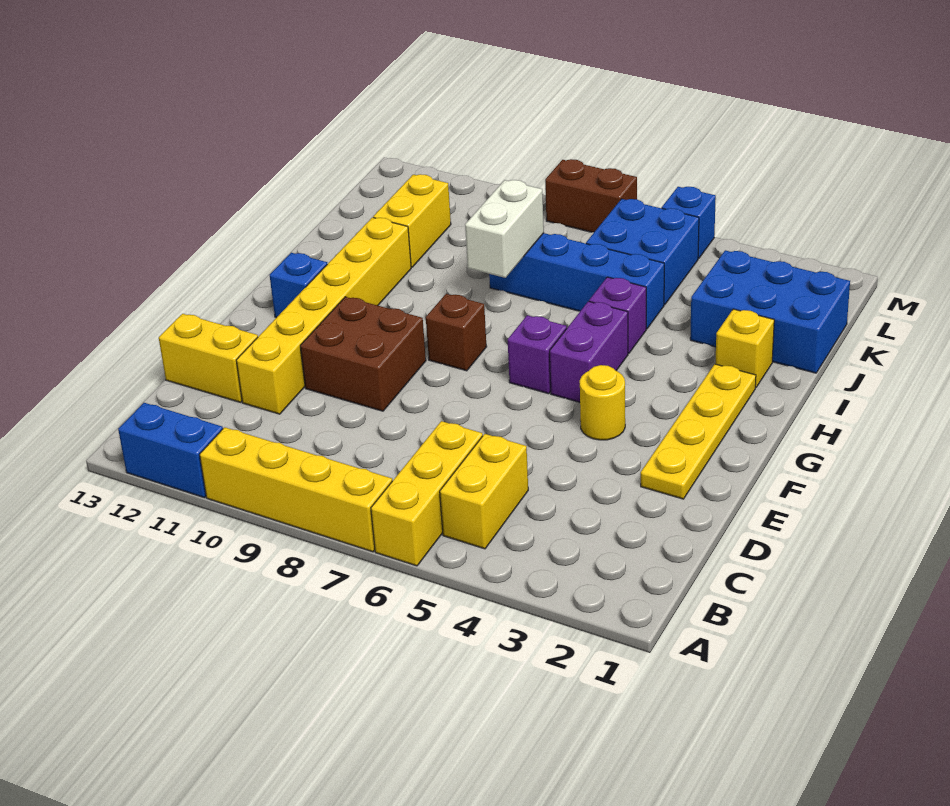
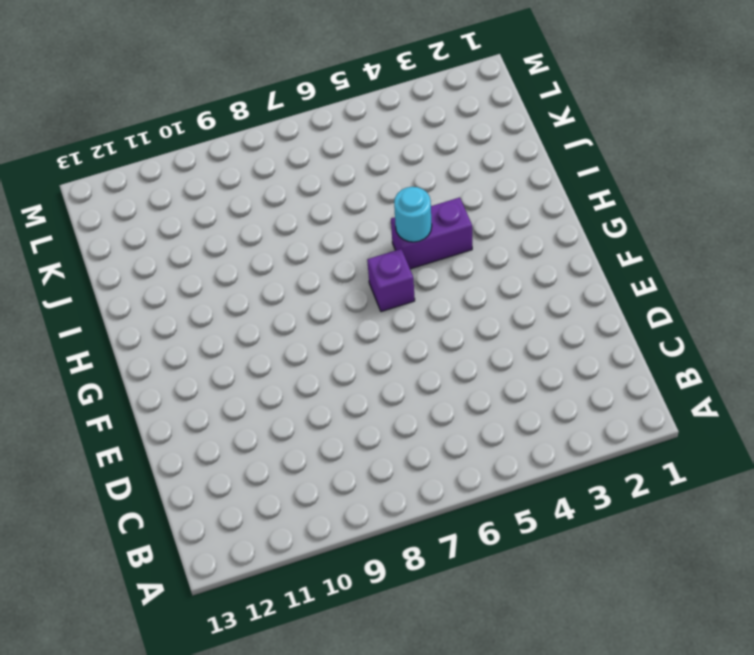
purple 1x2 brick [391,197,472,269] -> purple 1x2 brick turned to [550,301,628,402]
cyan 1x1 round brick [394,187,432,242] -> none
none -> yellow 1x3 brick [371,421,483,566]
none -> yellow 1x4 brick [200,427,392,552]
none -> blue 1x2 brick [118,403,223,498]

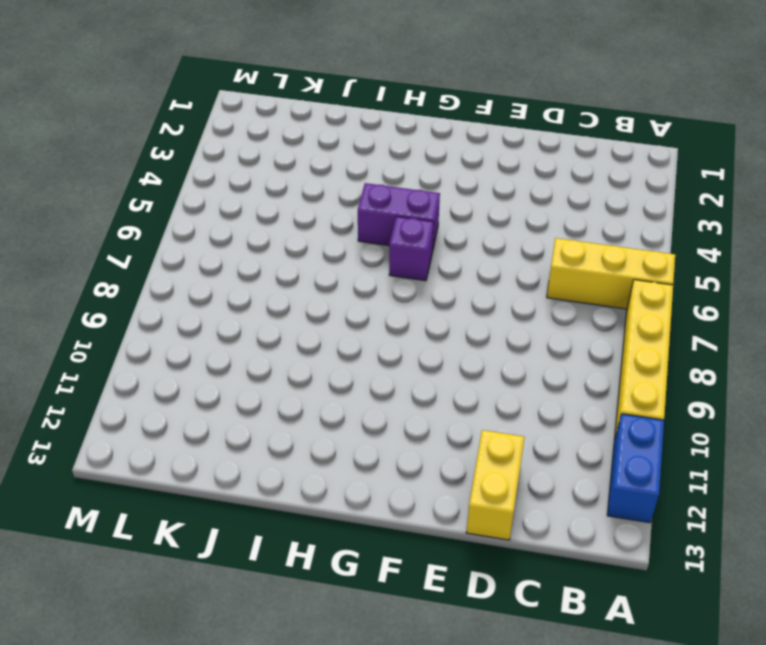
none -> yellow 1x2 brick [440,434,528,549]
none -> yellow 1x6 brick [236,217,411,414]
none -> yellow 1x4 plate [641,364,756,499]

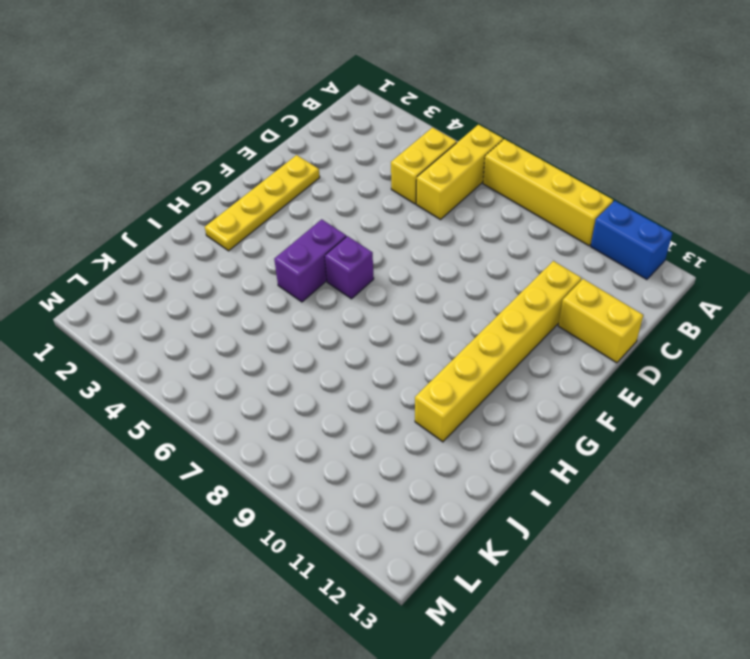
none -> brown 2x2 brick [300,297,426,411]
none -> yellow 1x1 round brick [580,365,625,440]
none -> brown 1x1 brick [426,294,487,371]

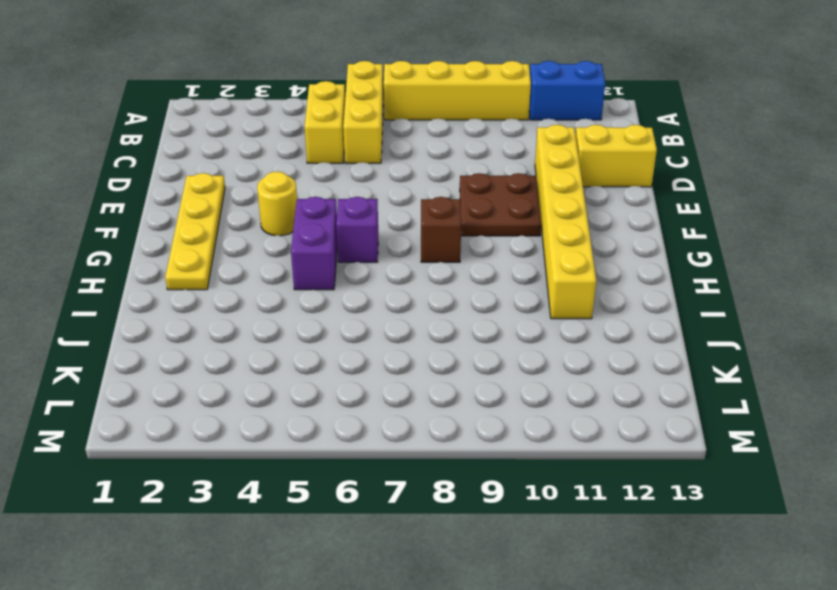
brown 2x2 plate [460,173,541,236] -> brown 2x2 brick [300,297,426,411]
none -> blue 1x1 brick [270,253,327,318]
none -> yellow 1x1 brick [715,309,774,388]
none -> purple 1x1 brick [589,277,646,354]

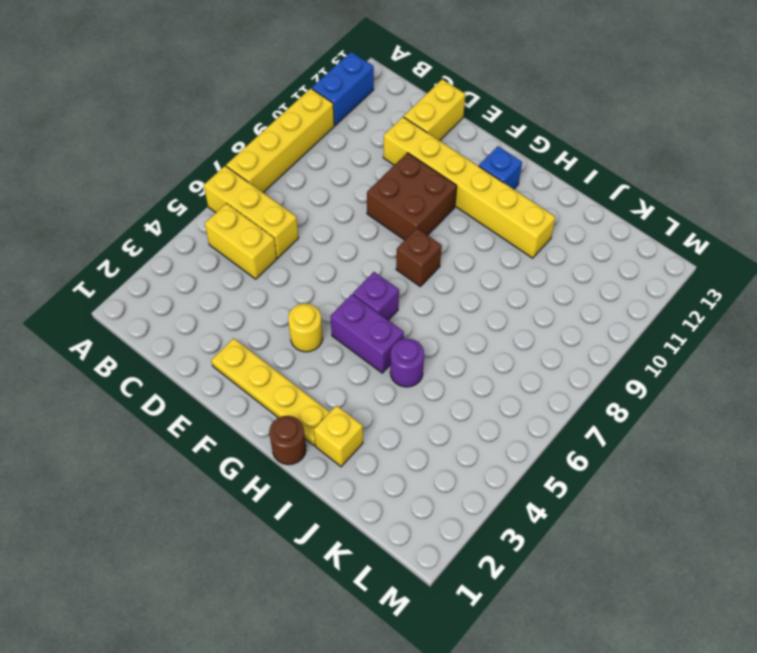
brown 1x1 round brick [269,416,306,465] -> none
purple 1x1 round brick [390,339,424,387] -> purple 1x1 brick [589,277,646,354]
none -> blue 2x3 brick [690,250,850,373]
none -> blue 1x4 brick [489,233,664,329]
none -> yellow 1x2 brick [373,174,451,267]

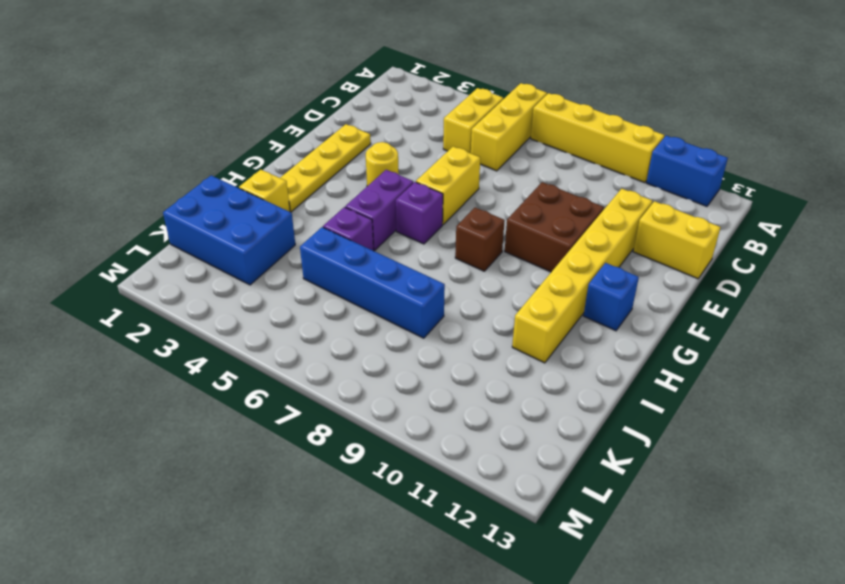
yellow 1x2 brick [416,147,480,224] -> yellow 1x2 brick moved to [373,174,451,267]
none -> blue 2x2 brick [586,199,699,305]
none -> blue 1x1 brick [662,187,716,259]
none -> brown 1x2 brick [545,159,637,232]

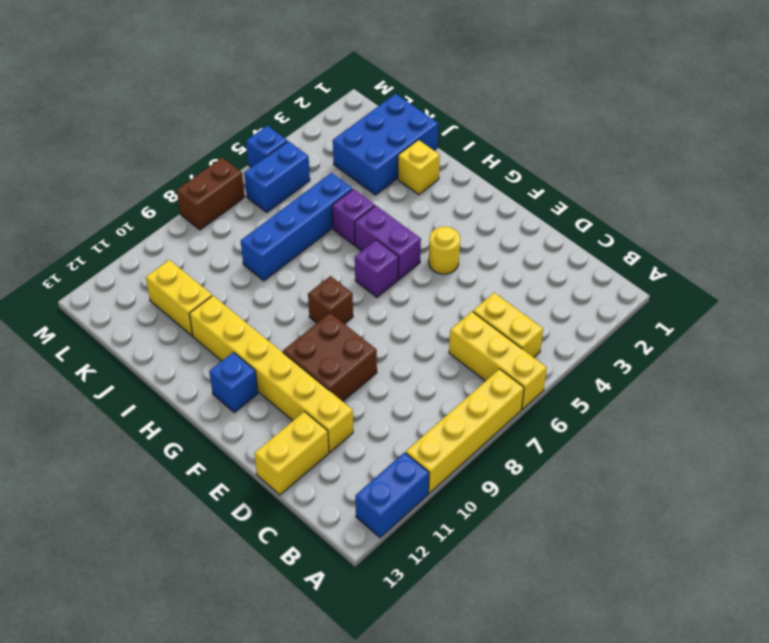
blue 1x2 brick [244,141,310,212] -> blue 2x2 brick [586,199,699,305]
none -> yellow 1x4 plate [641,364,756,499]
none -> white 1x2 brick [465,180,544,278]

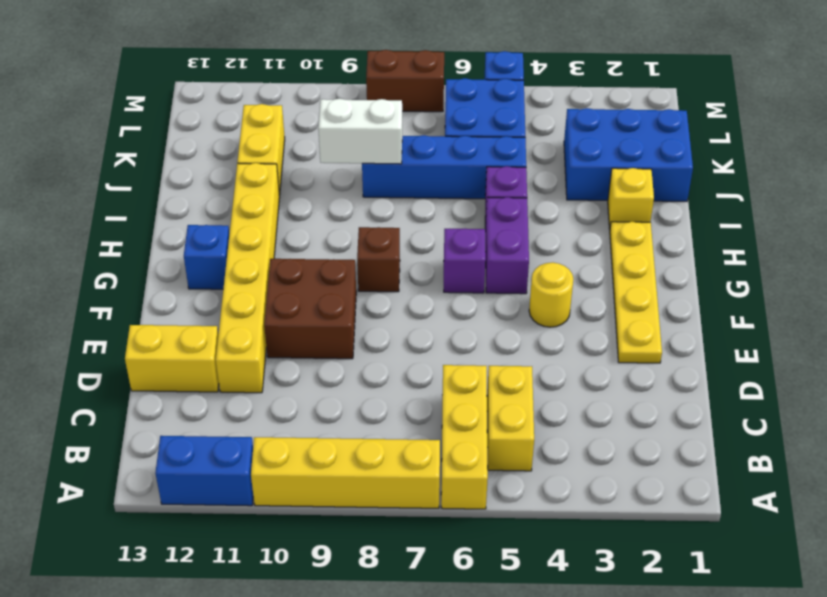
white 1x2 brick [318,99,402,164] -> white 1x2 brick turned to [465,180,544,278]

